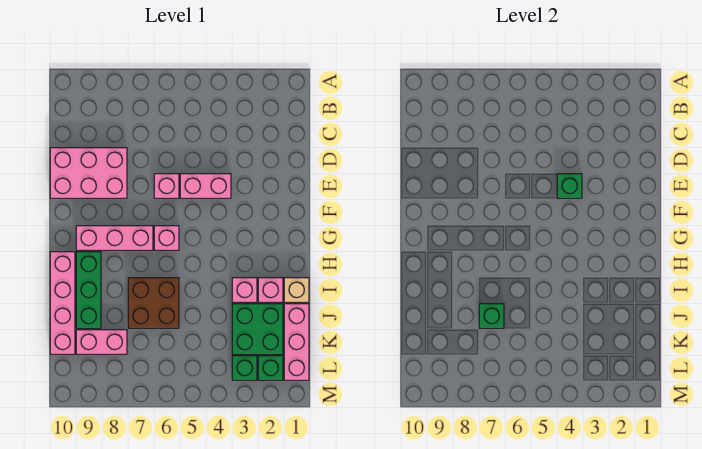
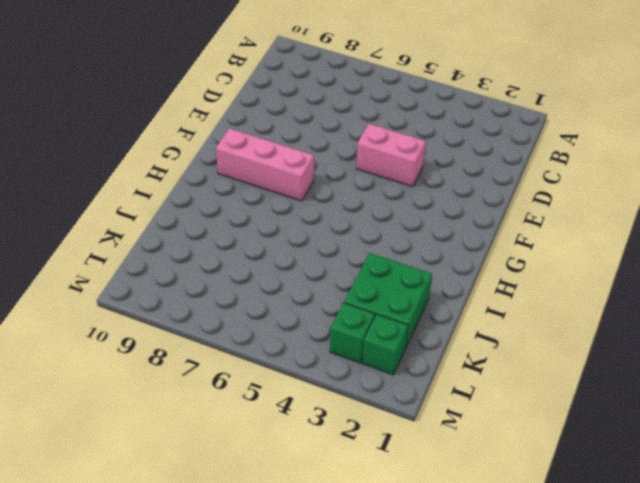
none -> pink 2x3 brick [50,148,127,198]
none -> pink 1x1 brick [154,174,179,198]
none -> pink 1x1 brick [154,226,179,250]

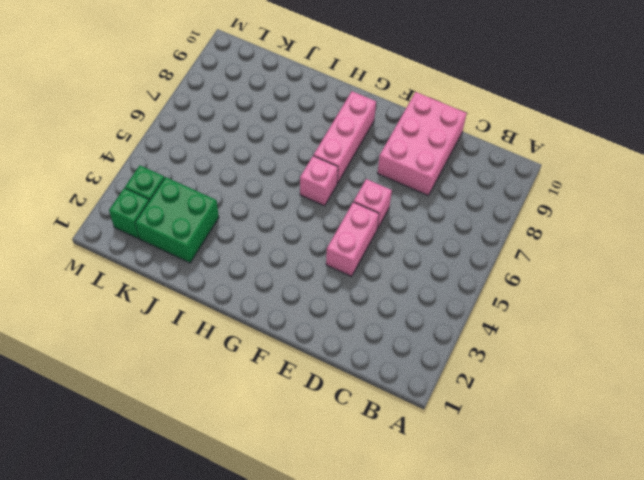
none -> green 1x3 brick [76,252,101,328]
none -> pink 1x4 brick [50,252,75,354]
none -> tan 1x1 brick [284,278,309,302]

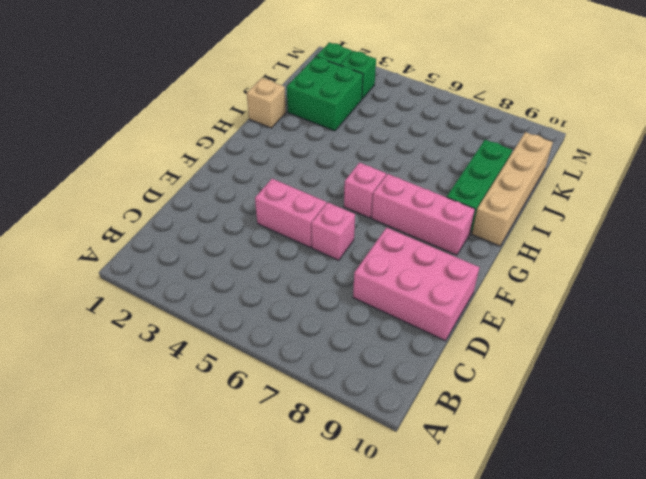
tan 1x4 brick [472,132,553,246] -> pink 1x4 brick [50,252,75,354]
none -> pink 1x1 brick [258,278,283,302]
none -> pink 1x1 brick [232,278,257,302]
none -> brown 2x2 brick [128,278,179,328]

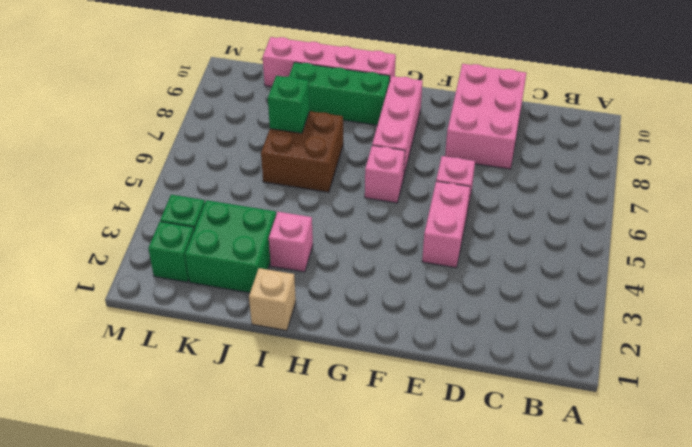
none -> pink 1x1 brick [258,278,283,302]
none -> pink 1x3 brick [284,304,309,380]
none -> pink 1x2 brick [76,330,127,354]

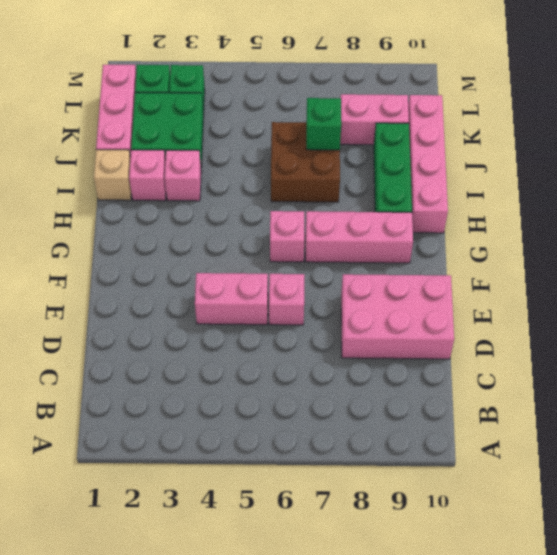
none -> green 1x1 brick [557,174,582,198]

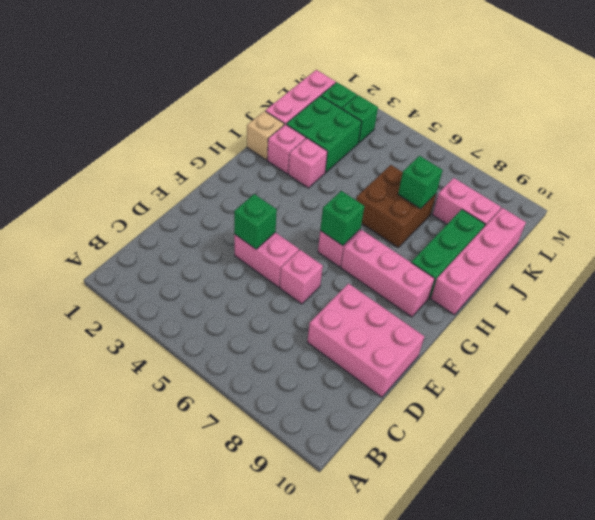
green 1x1 brick [320,191,364,246] -> none

